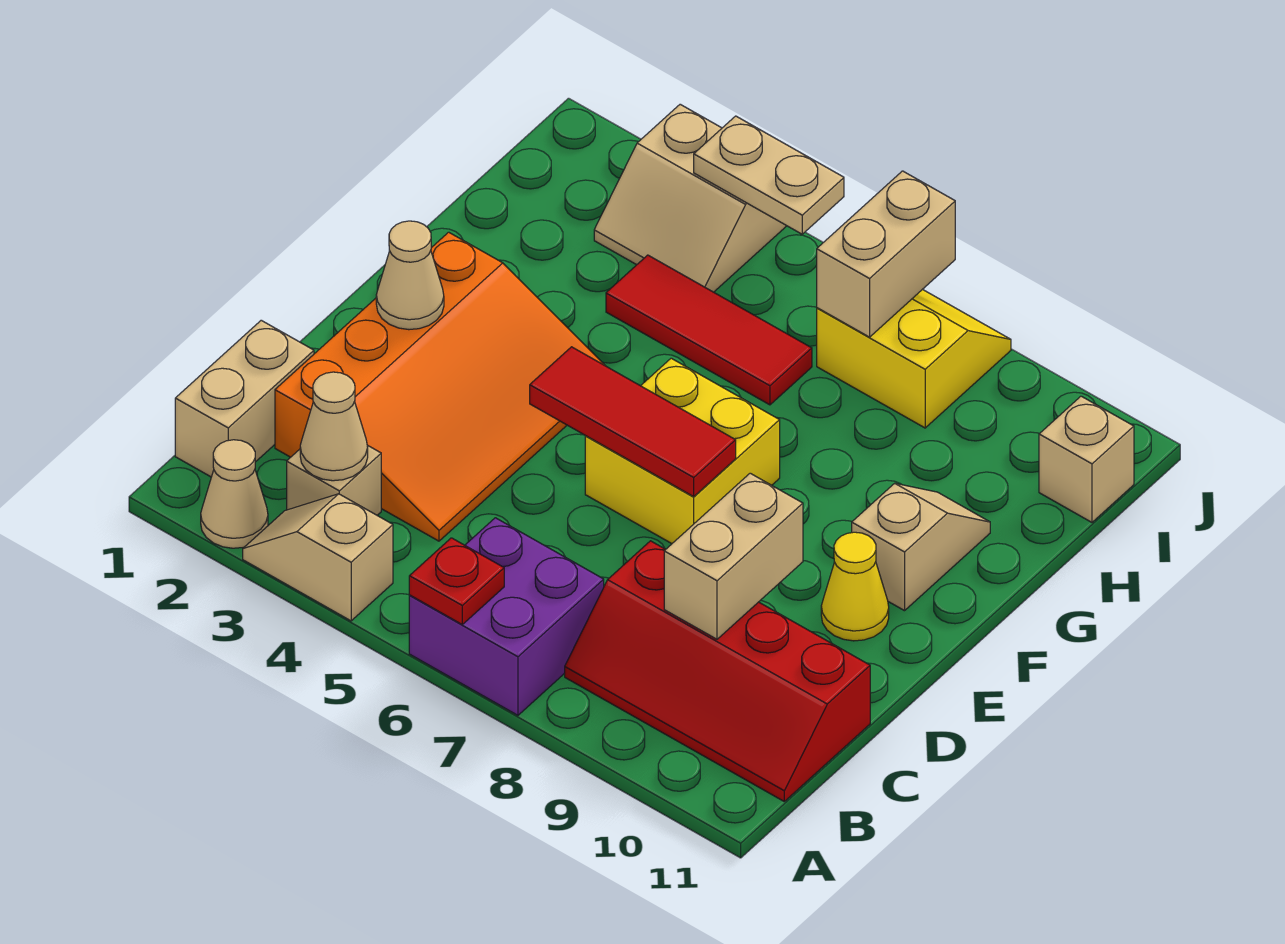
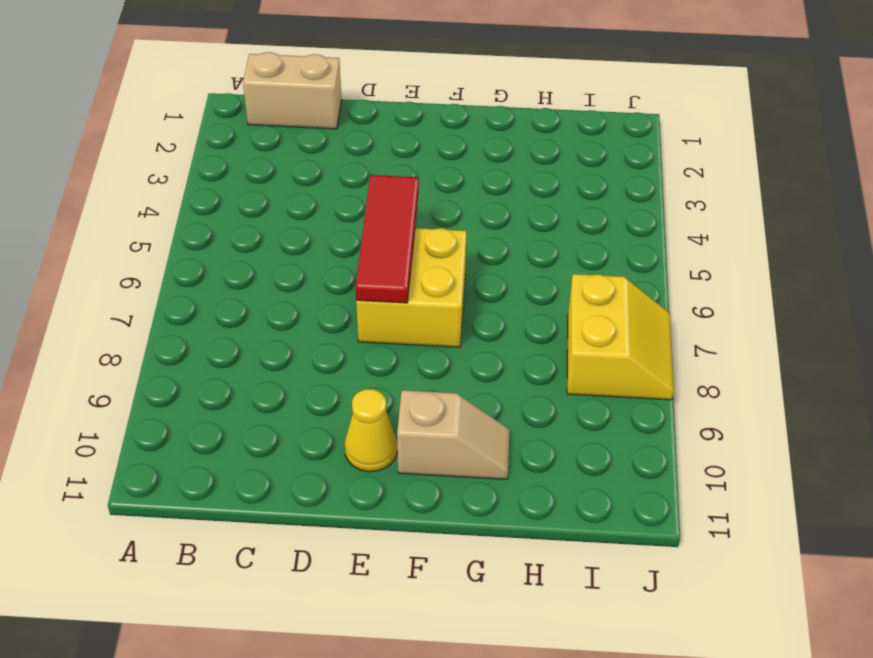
none -> tan 1x1 cone [201,440,268,548]
none -> tan 1x2 slope [243,494,393,621]
none -> purple 2x2 brick [409,518,604,715]

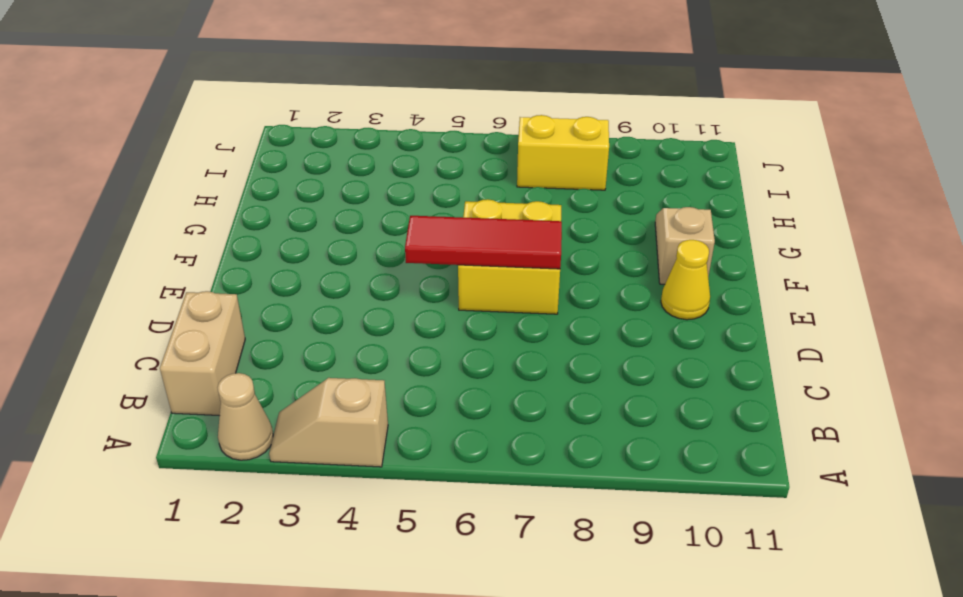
none -> purple 2x2 brick [409,518,604,715]
none -> tan 1x1 brick [287,445,381,515]
none -> red 2x4 slope [565,541,870,801]

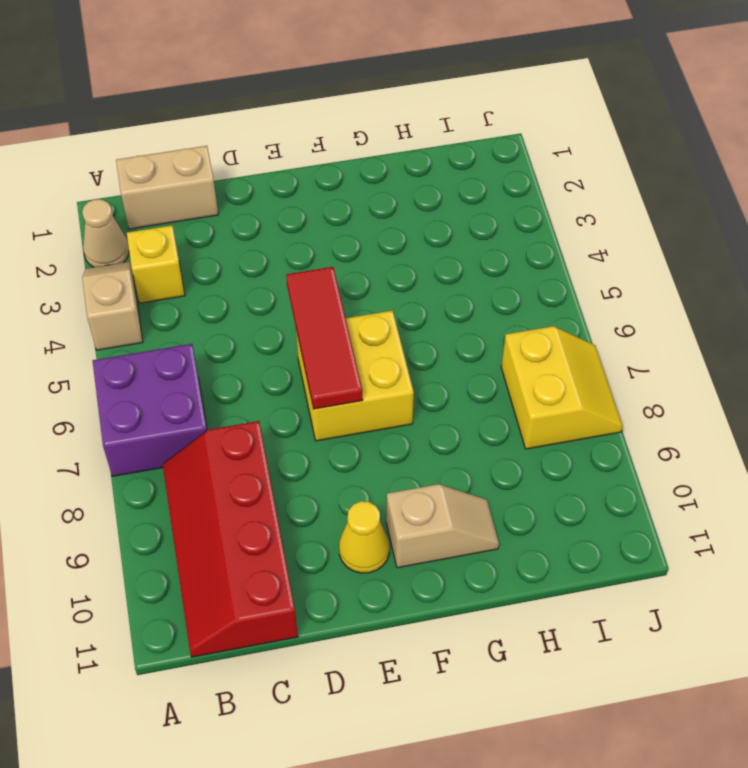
yellow 1x1 brick [127,225,185,303] -> tan 1x1 brick [287,445,381,515]
none -> orange 3x4 slope [275,232,604,541]
none -> red 1x3 tile [606,255,812,405]
none -> tan 2x2 slope [594,104,786,292]

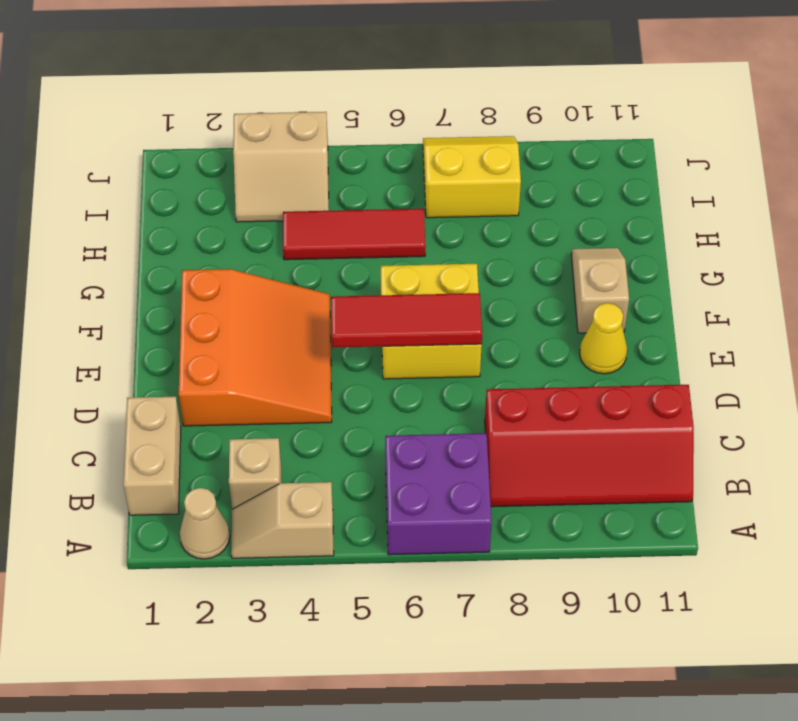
orange 3x3 slope [179,269,332,426] -> orange 3x4 slope [275,232,604,541]
none -> tan 1x1 brick [1039,396,1134,522]
none -> red 1x1 plate [409,538,504,624]
none -> tan 1x1 cone [300,372,368,481]

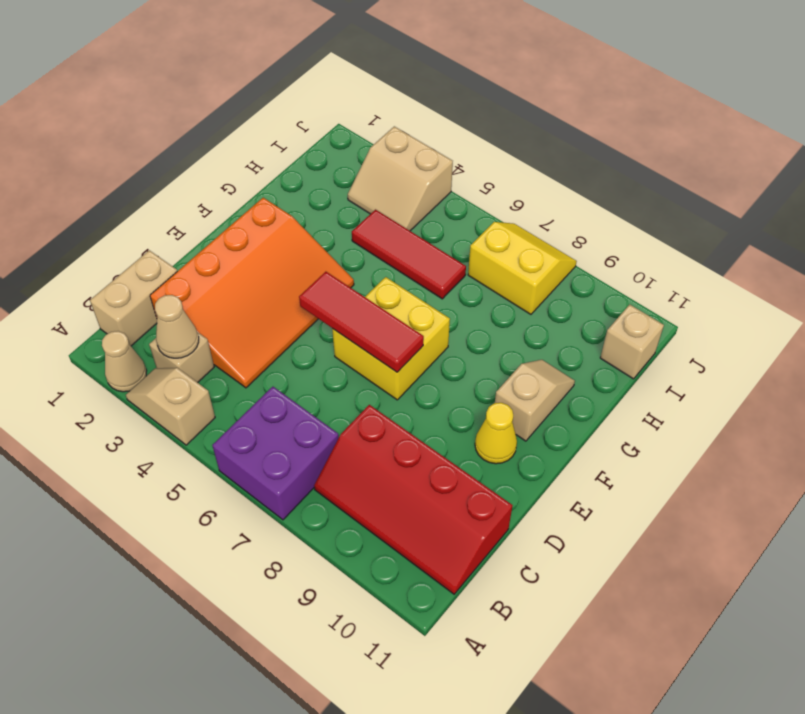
none -> red 1x1 plate [409,538,504,624]
none -> tan 1x2 brick [664,473,803,639]
none -> tan 1x1 cone [376,221,444,330]

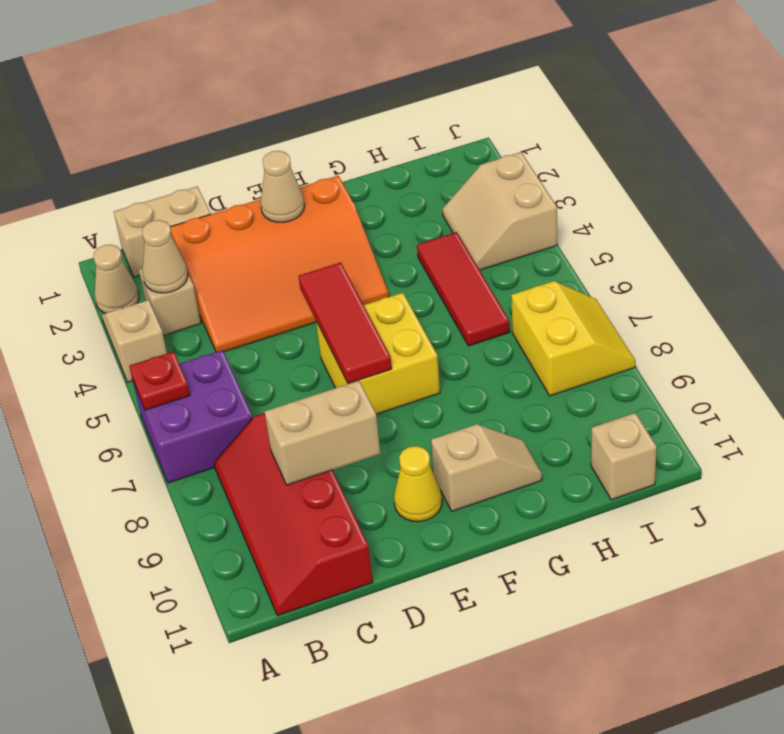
none -> tan 1x2 brick [817,171,955,337]
none -> tan 1x2 plate [694,116,844,234]

